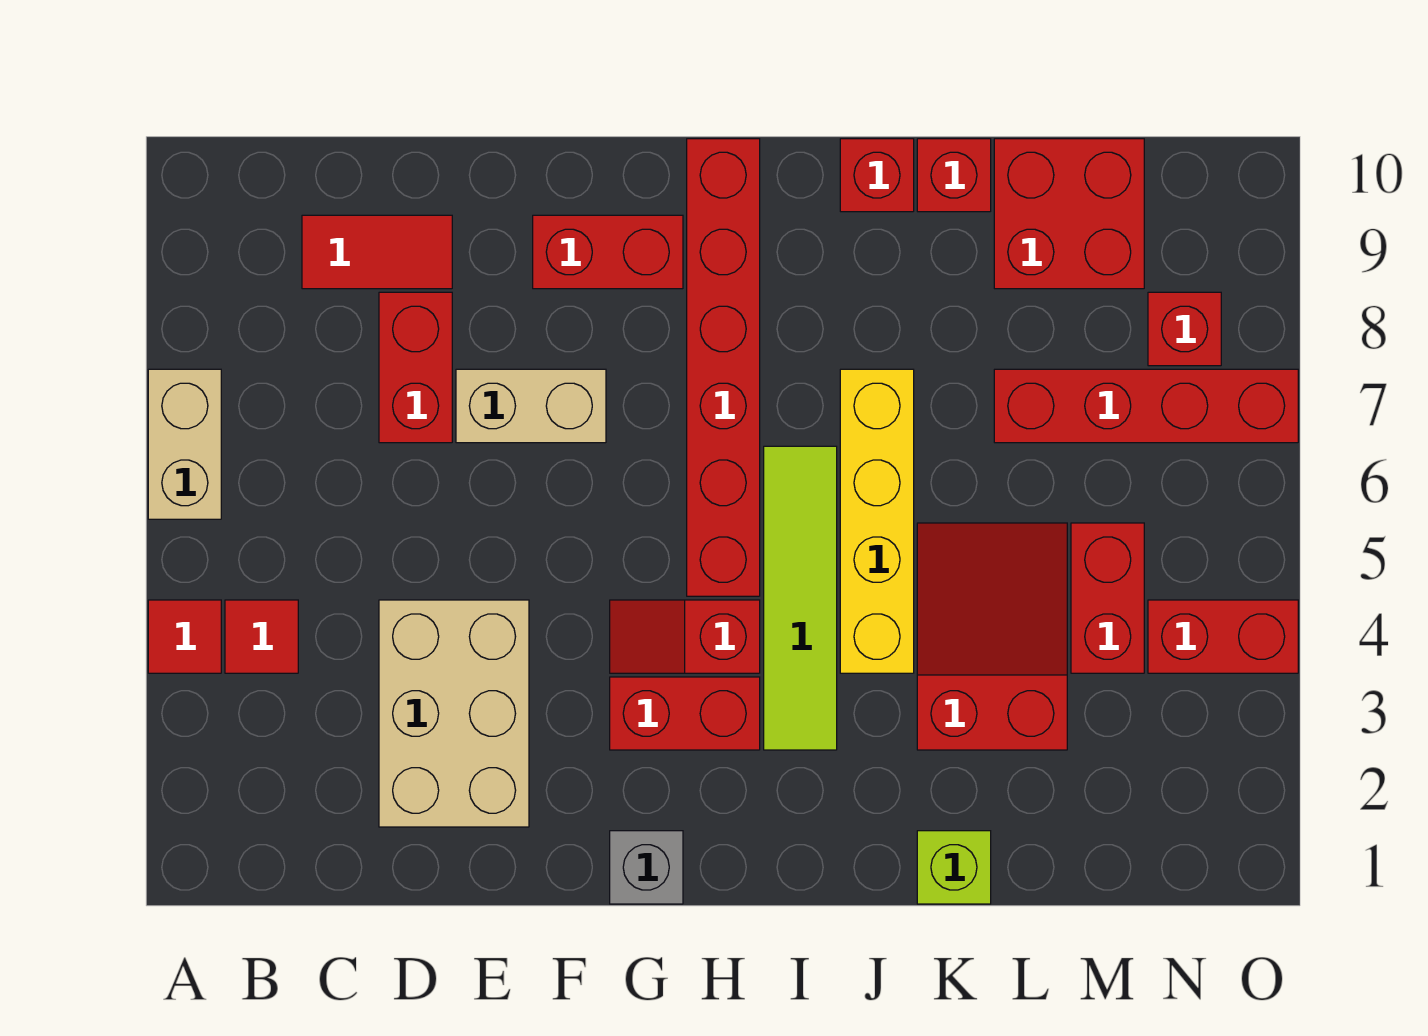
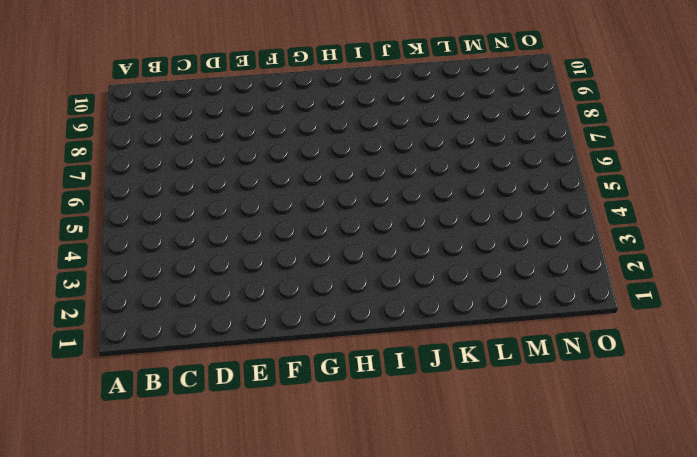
none -> red 1x1 tile [148,600,221,673]
none -> tan 1x2 brick [148,369,221,519]
none -> red 1x1 tile [225,600,298,673]

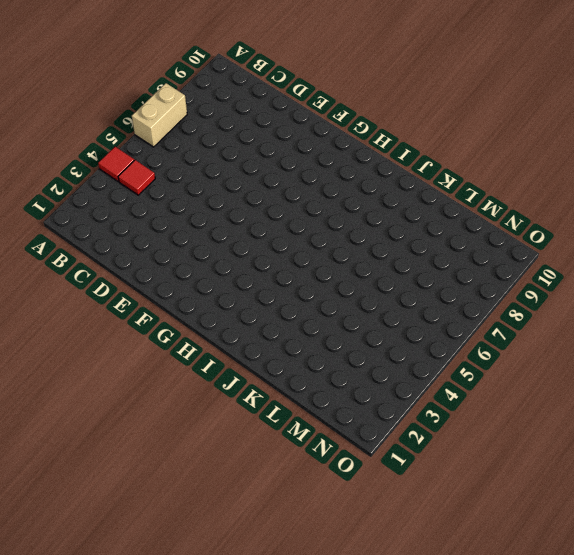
none -> red 1x2 tile [302,215,452,289]
none -> tan 2x3 brick [379,600,529,827]
none -> red 1x2 brick [379,292,452,443]

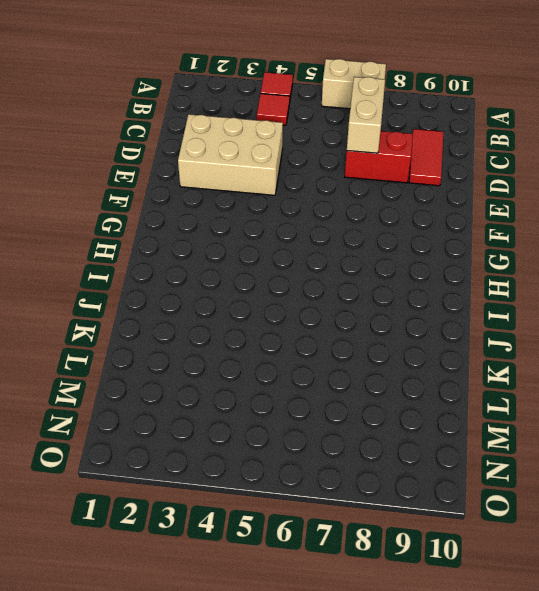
tan 1x2 brick [347,77,385,153] -> tan 1x2 brick moved to [456,369,606,443]
none -> red 1x2 brick [533,215,683,289]
none -> grey 1x1 brick [610,831,683,904]
none -> red 1x2 brick [610,677,760,750]

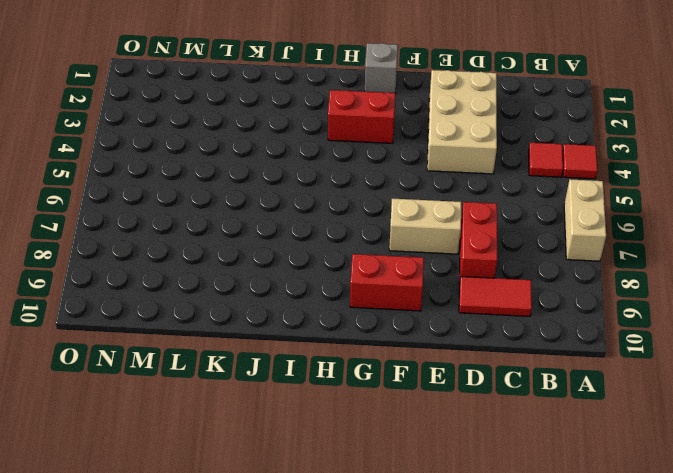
none -> red 1x2 slope [610,600,760,673]
none -> red 1x6 brick [687,139,760,596]
none -> lime 1x4 tile [764,446,837,750]

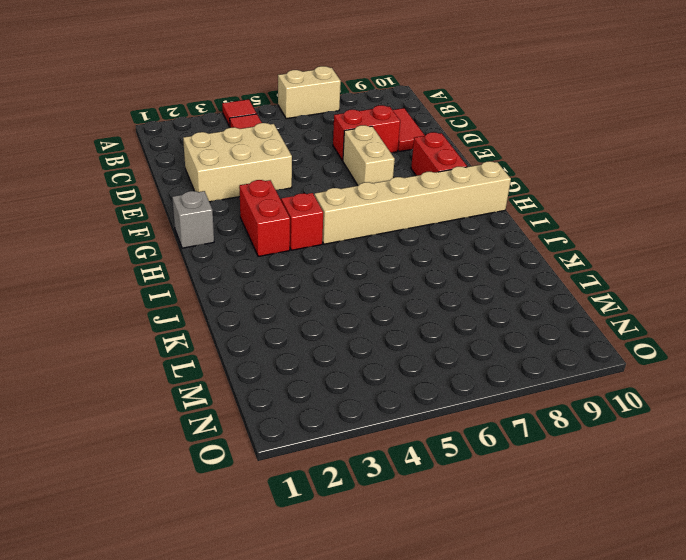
tan 1x6 brick [314,161,511,244] -> red 1x6 brick [687,139,760,596]
none -> lime 1x4 tile [764,446,837,750]
none -> yellow 1x4 brick [840,369,914,673]
none -> red 1x1 brick [840,139,914,212]

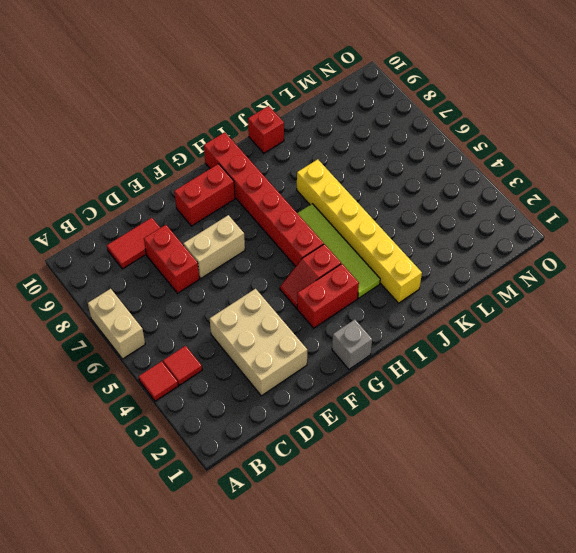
yellow 1x6 brick [297,159,422,303] -> yellow 1x4 brick [840,369,914,673]
none -> lime 1x1 brick [917,831,991,904]
none -> red 2x3 slope [917,523,1067,750]
none -> red 1x1 brick [917,139,991,212]

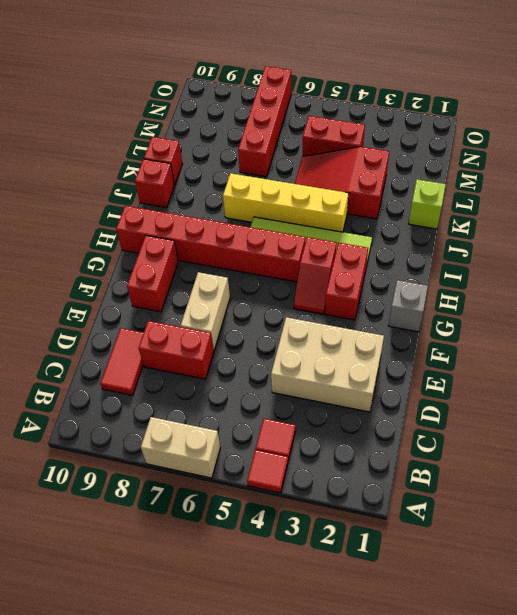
none -> red 2x2 brick [994,139,1144,289]
none -> red 1x2 brick [1148,600,1298,673]
none -> red 1x1 brick [1148,292,1221,366]

